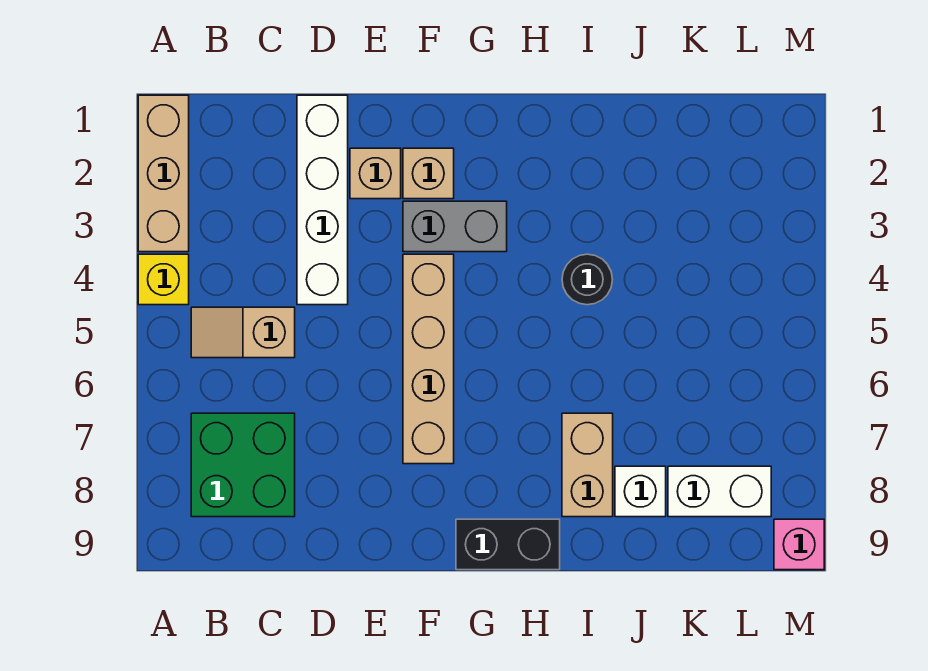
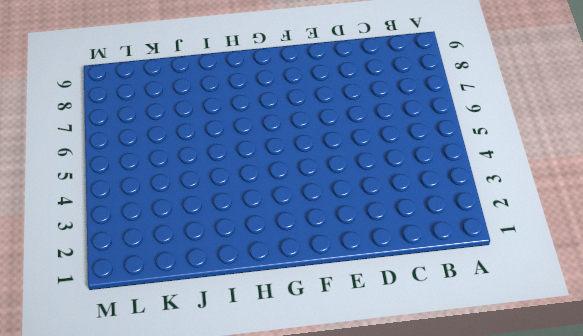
none -> tan 1x3 brick [138,95,189,252]
none -> yellow 1x1 brick [138,254,189,305]
none -> tan 1x2 slope [191,307,295,358]

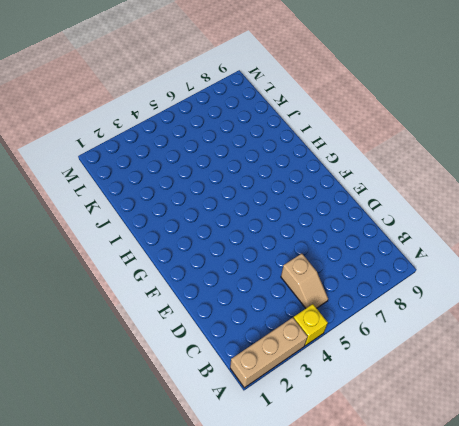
none -> green 2x2 brick [191,413,295,517]
none -> white 1x4 brick [297,95,348,305]
none -> tan 1x1 brick [350,148,401,199]

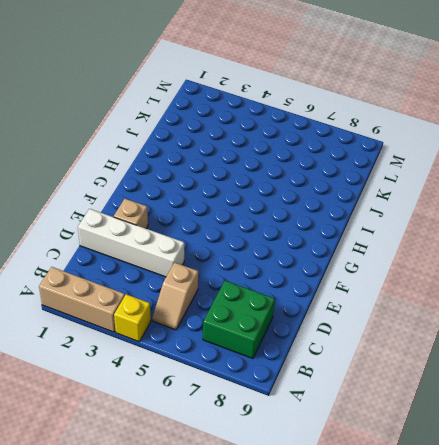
none -> tan 1x1 brick [403,148,454,199]
none -> grey 1x2 brick [403,201,507,252]
none -> tan 1x4 brick [403,254,454,464]

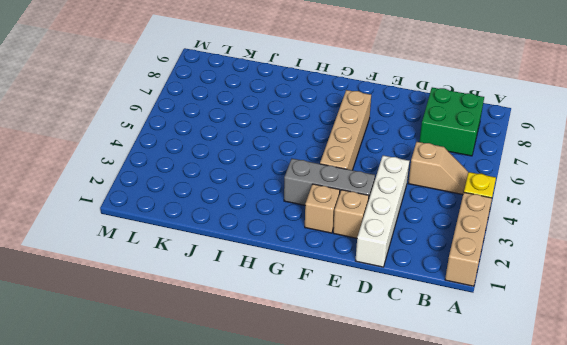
grey 1x3 brick [284,159,375,205] -> grey 1x2 brick [403,201,507,252]
none -> black 1x2 brick [456,519,560,570]
none -> black 1x1 round brick [562,254,612,305]
none -> tan 1x2 brick [562,413,613,517]

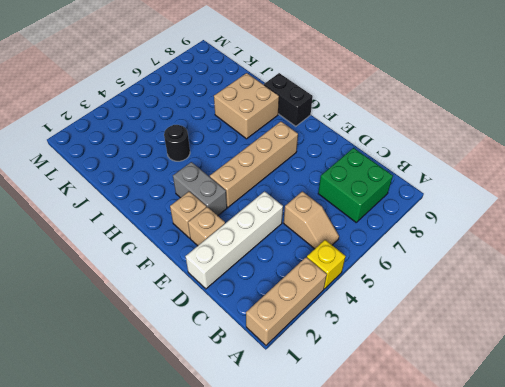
tan 2x2 brick [214,73,279,139] -> tan 1x2 brick [562,413,613,517]
none -> white 1x1 brick [615,466,666,517]
none -> white 1x2 brick [668,466,771,517]
none -> pink 1x1 brick [774,519,824,570]

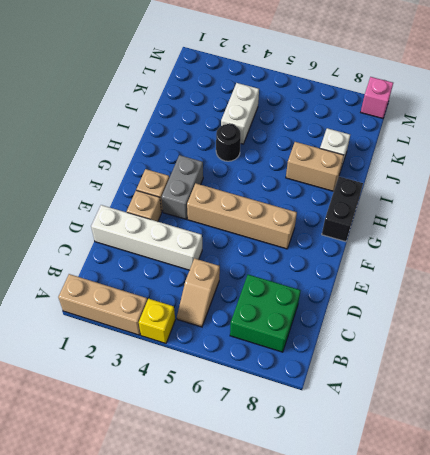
white 1x2 brick [221,83,259,144] -> white 1x2 brick moved to [668,466,771,517]

